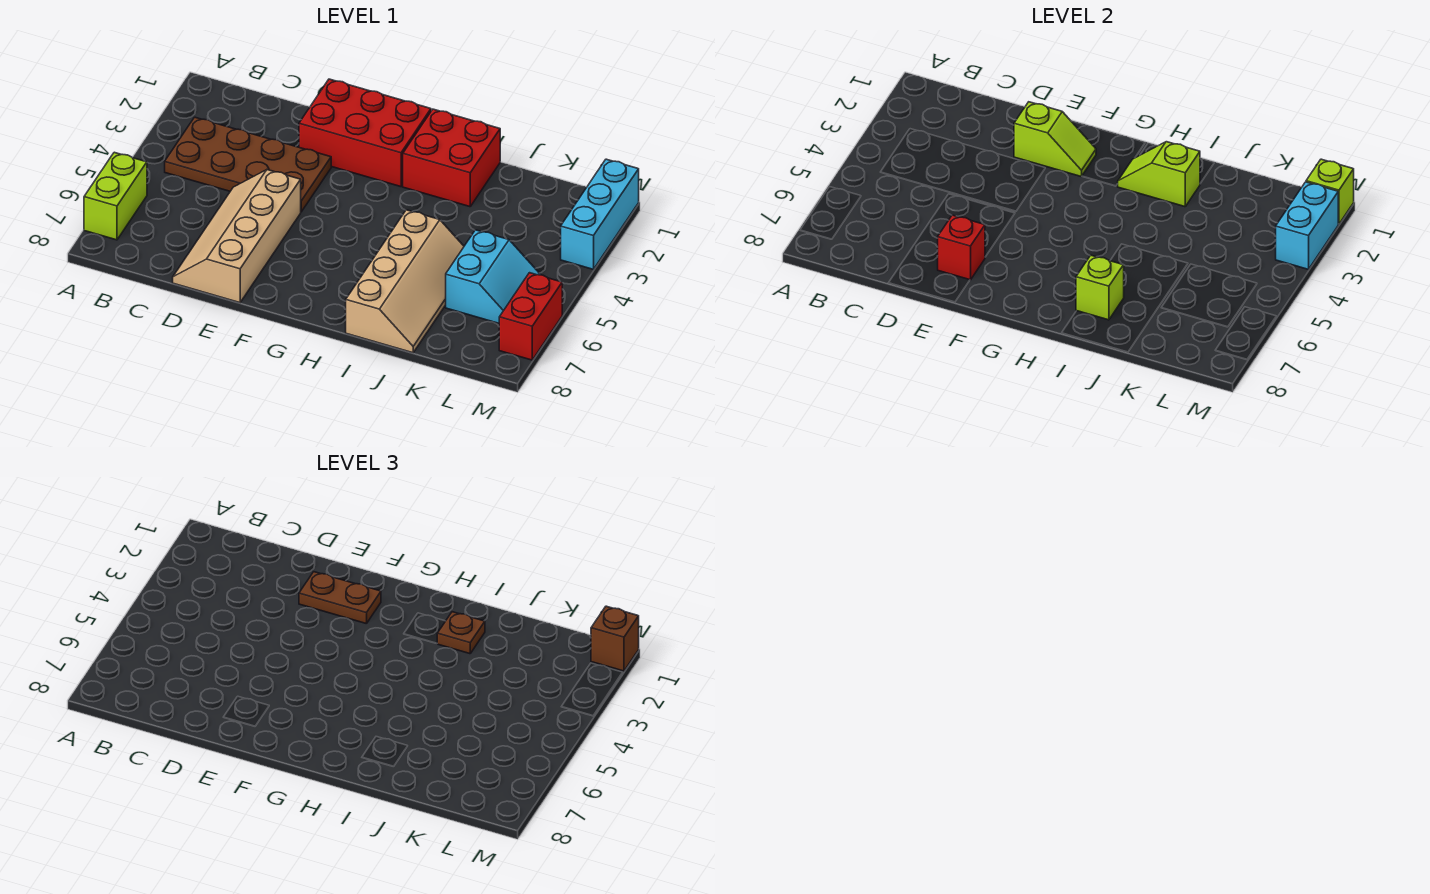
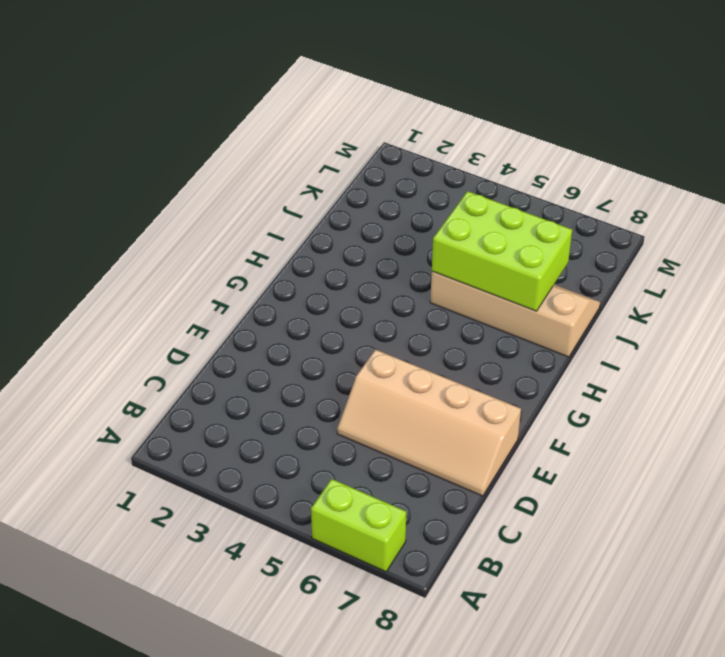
lime 2x3 brick [432,191,572,311] -> lime 1x1 brick [1076,255,1124,320]
none -> brown 2x4 plate [165,117,331,212]
none -> red 2x3 brick [299,79,431,187]
none -> red 2x2 brick [403,109,500,207]

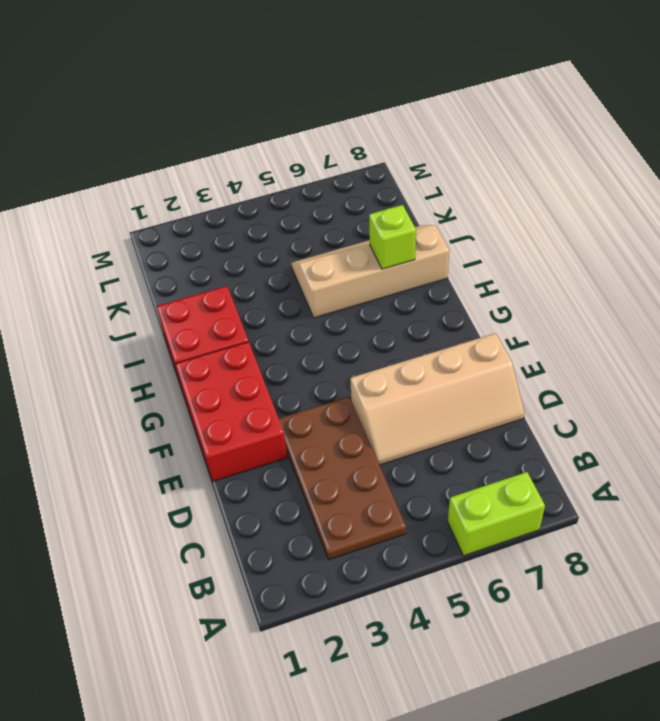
none -> cyan 2x2 slope [446,230,541,323]
none -> cyan 1x3 brick [561,159,639,269]
none -> red 1x2 brick [499,273,562,360]

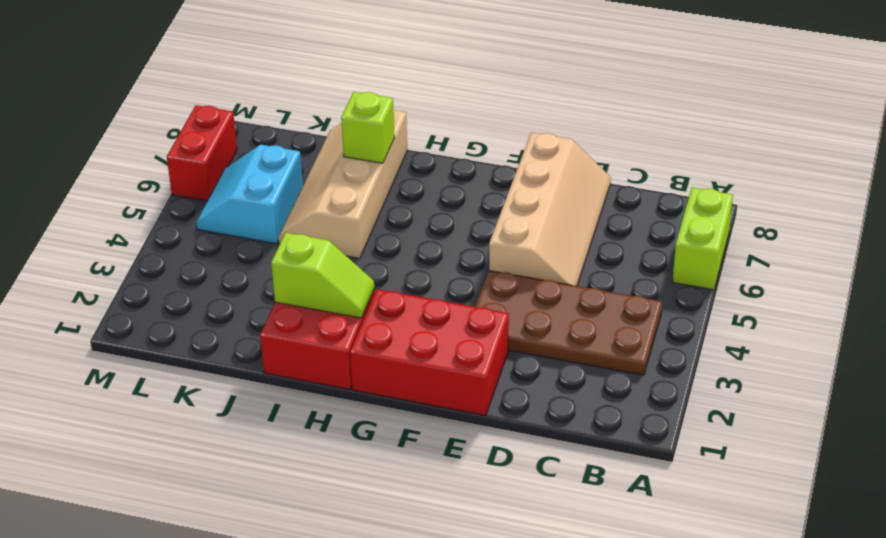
none -> cyan 1x3 brick [561,159,639,269]
none -> lime 1x2 slope [1014,102,1096,177]
none -> red 1x1 brick [938,215,985,280]

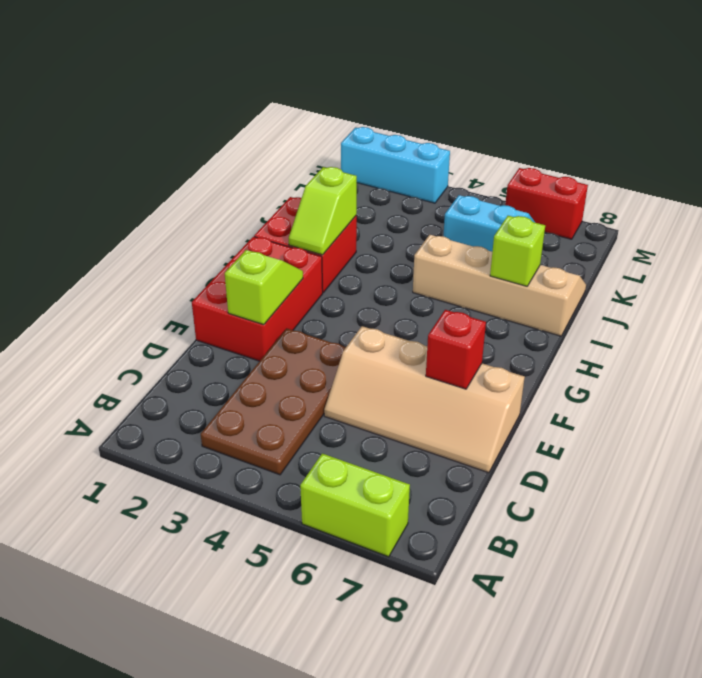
none -> lime 1x1 brick [1306,159,1354,224]
none -> cyan 1x2 brick [1276,182,1338,269]
none -> brown 1x2 plate [299,572,381,624]

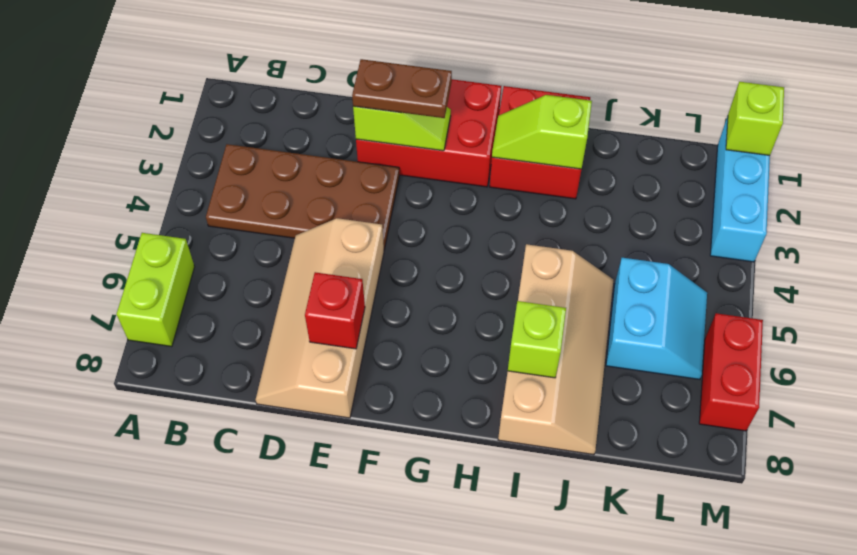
none -> cyan 1x2 brick [1276,182,1338,269]
none -> brown 1x1 plate [437,612,485,654]
none -> brown 1x1 brick [591,606,639,671]

